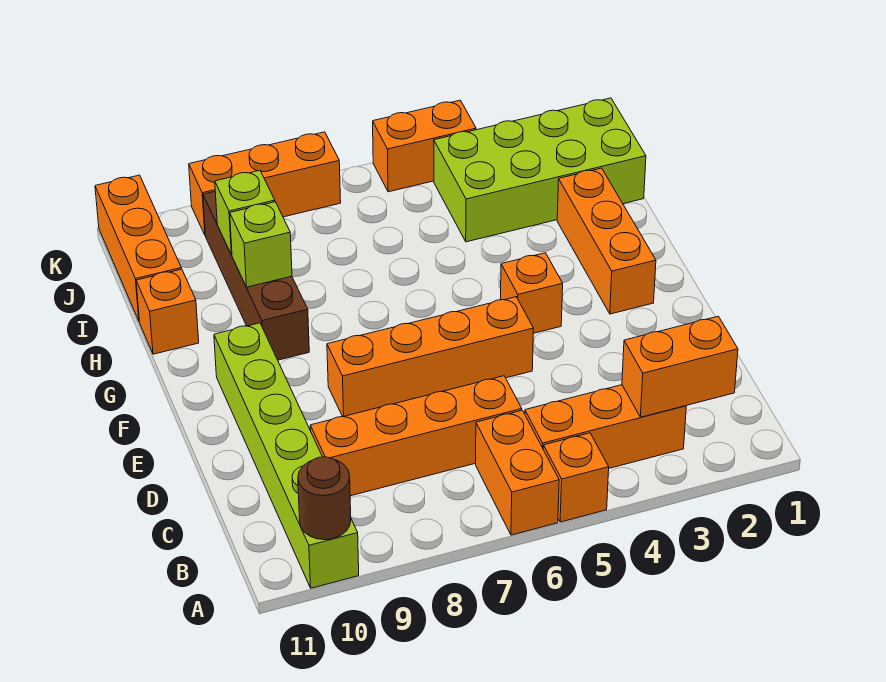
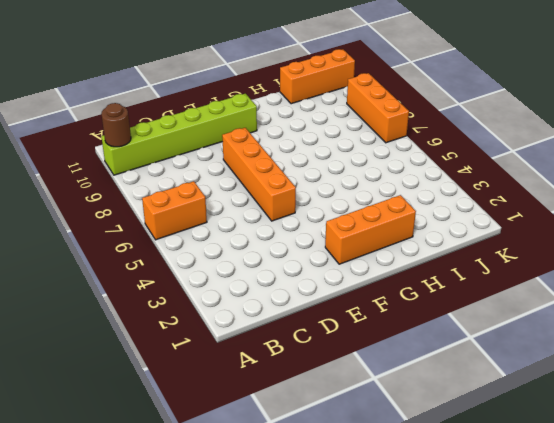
none -> orange 1x1 brick [543,433,609,522]
none -> orange 1x3 brick [525,385,686,468]
none -> orange 1x4 brick [310,376,522,496]

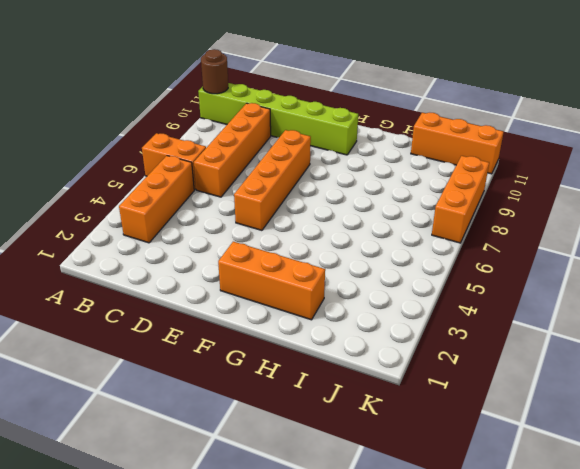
none -> orange 1x1 brick [543,433,609,522]
none -> orange 1x1 brick [501,253,563,333]
none -> brown 1x4 brick [203,192,309,360]

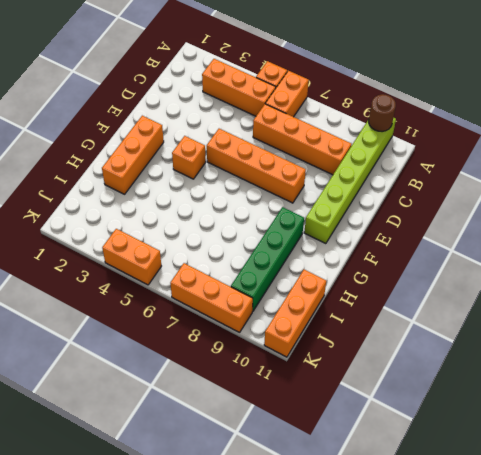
green 1x4 brick [231,207,304,312] -> brown 1x4 brick [203,192,309,360]
none -> orange 1x1 brick [136,269,199,354]
none -> lime 2x4 brick [434,98,646,242]
none -> orange 1x2 brick [622,316,738,417]

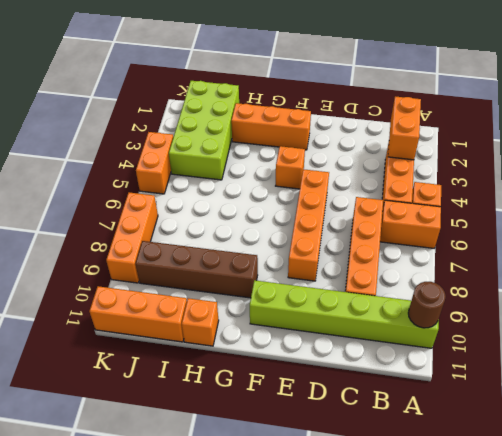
none -> lime 1x1 brick [230,202,292,287]
none -> lime 1x1 brick [215,170,275,255]

